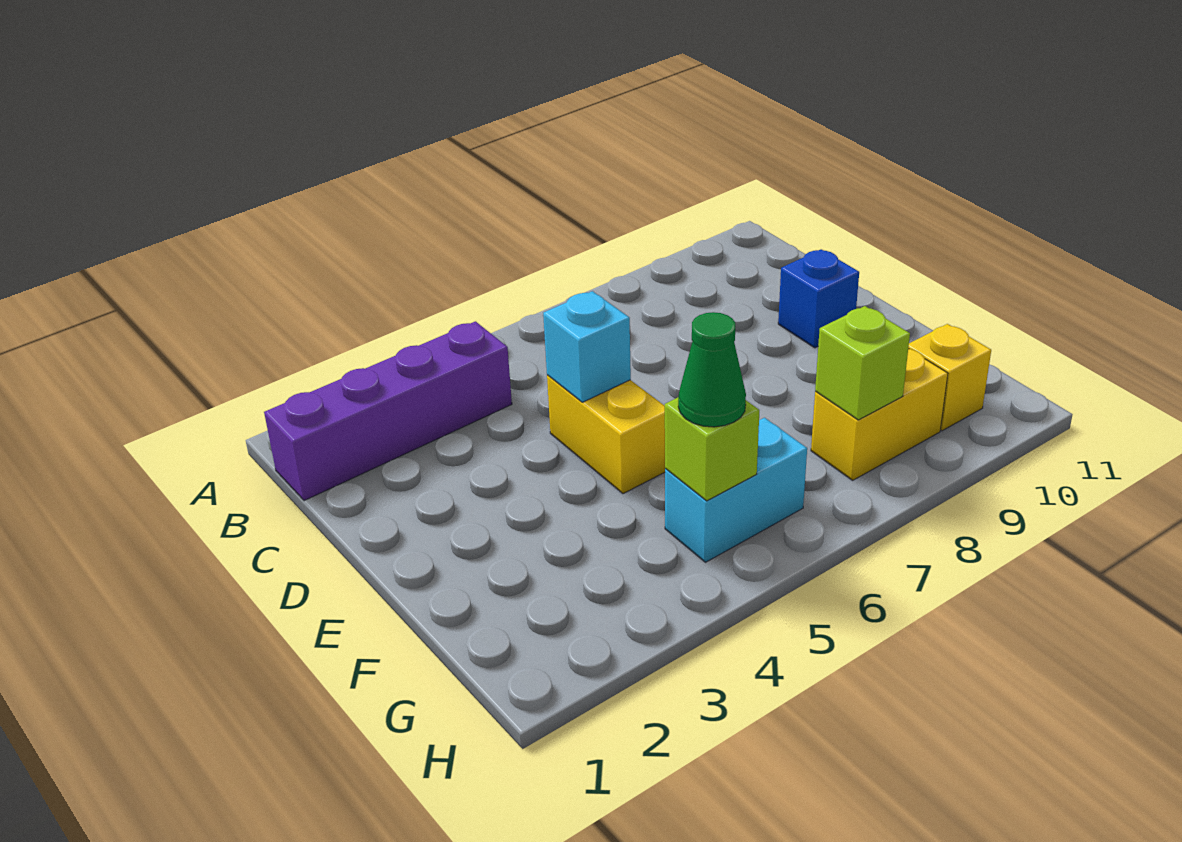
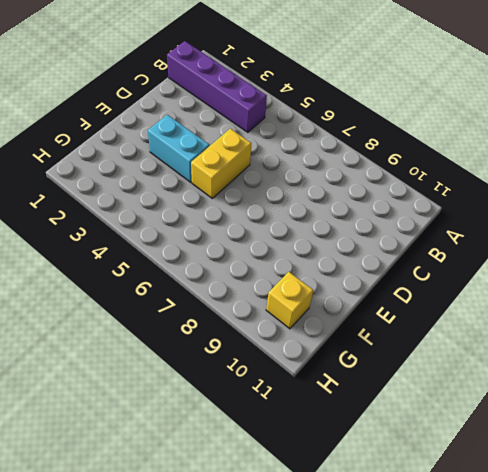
cyan 1x2 brick [148,115,209,182] -> cyan 1x2 brick moved to [665,418,807,562]
none -> blue 1x1 brick [778,249,859,348]
none -> yellow 1x2 brick [811,349,948,480]

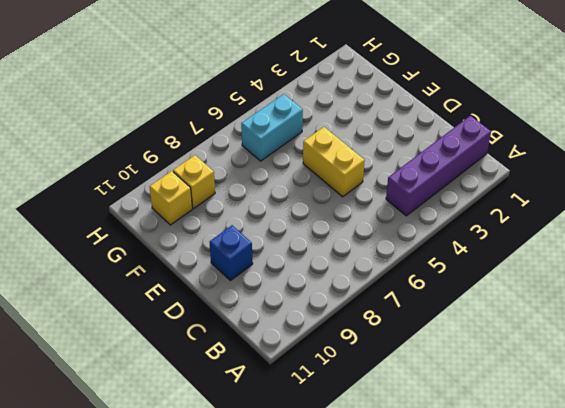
yellow 1x1 brick [173,155,215,208] -> yellow 1x2 brick [811,349,948,480]
none -> cyan 1x1 brick [543,291,631,402]
none -> lime 1x1 brick [665,398,759,501]

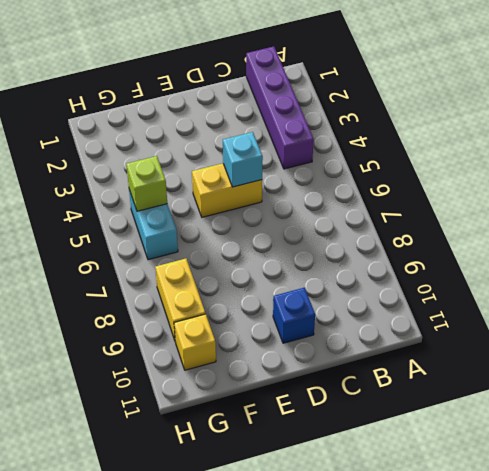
none -> lime 1x1 brick [815,306,910,420]
none -> green 1x1 cone [678,312,746,427]

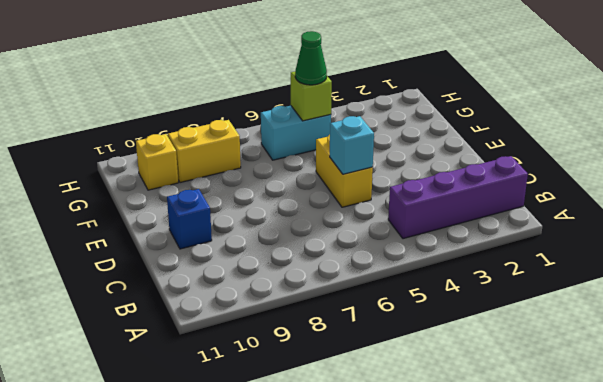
none -> lime 1x1 brick [815,306,910,420]

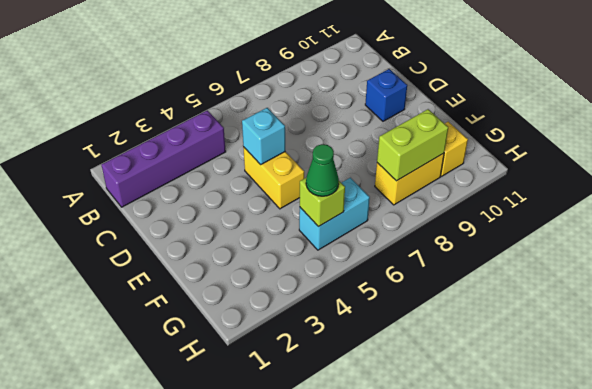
lime 1x2 brick [377,109,448,181] -> lime 1x1 brick [815,306,910,420]

